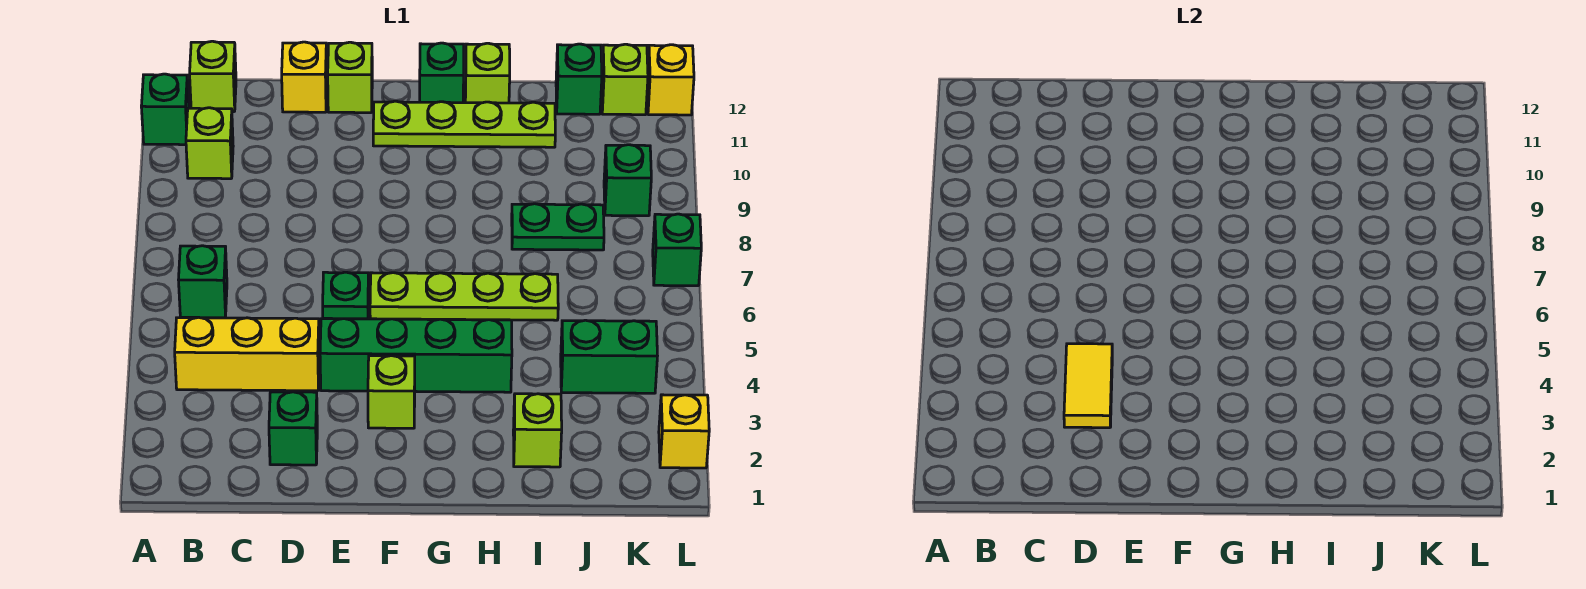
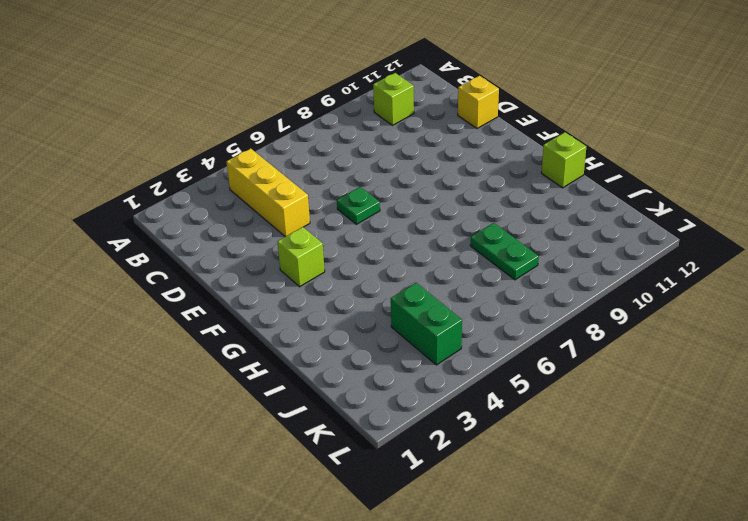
none -> green 1x1 brick [141,74,189,145]
none -> green 1x1 brick [179,246,227,318]
none -> lime 1x1 brick [190,41,236,112]

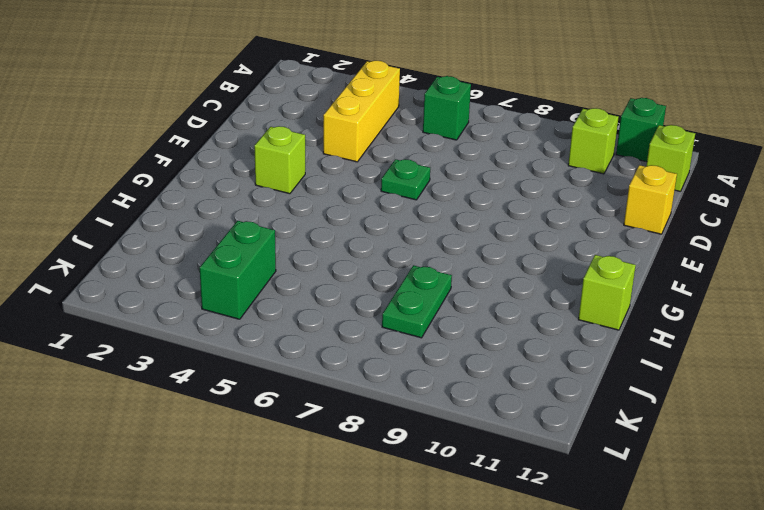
none -> green 1x1 brick [269,392,317,465]
none -> green 1x4 brick [320,319,512,392]
none -> lime 1x1 brick [328,42,372,113]

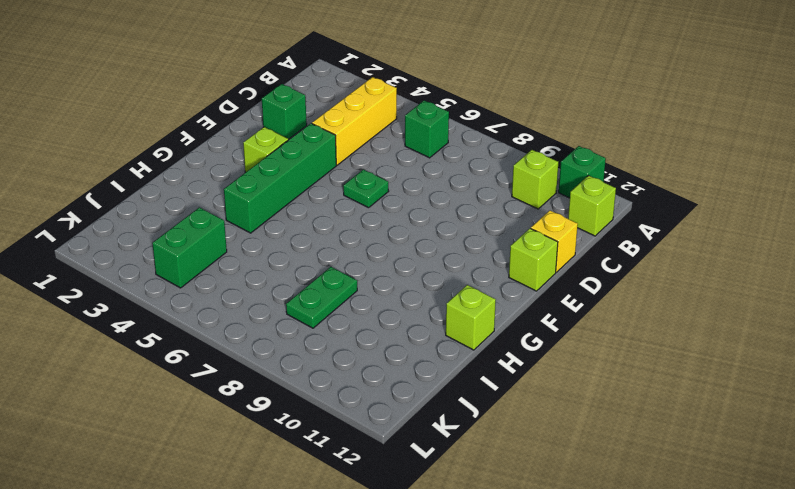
none -> lime 1x4 plate [370,273,558,320]
none -> lime 1x4 plate [373,101,555,147]
none -> green 1x1 brick [420,43,464,103]

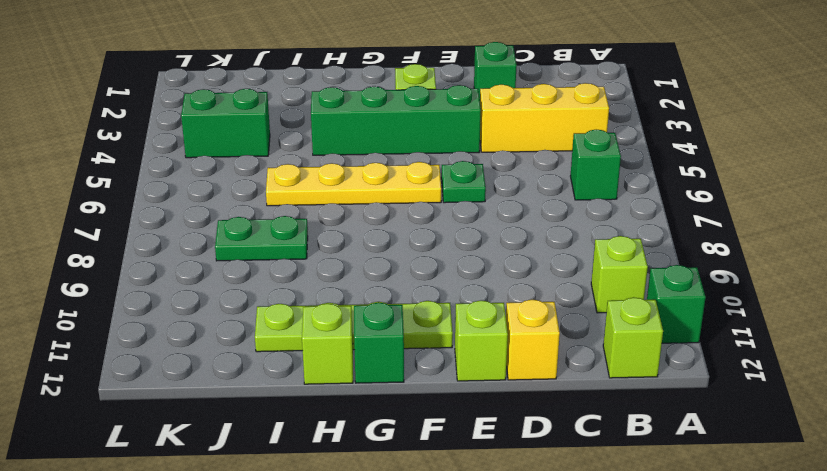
yellow 1x4 plate [266,162,441,206] -> lime 1x4 plate [370,273,558,320]
none -> lime 1x1 brick [513,394,562,467]
none -> green 1x1 brick [556,44,602,114]
none -> green 1x1 brick [604,145,651,216]

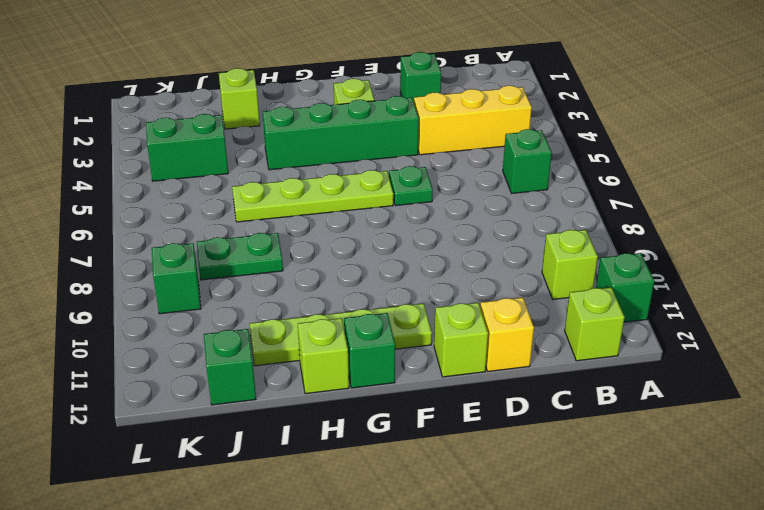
none -> lime 1x1 brick [602,44,648,115]
none -> yellow 1x1 brick [659,395,709,468]
none -> green 1x1 brick [653,214,701,286]

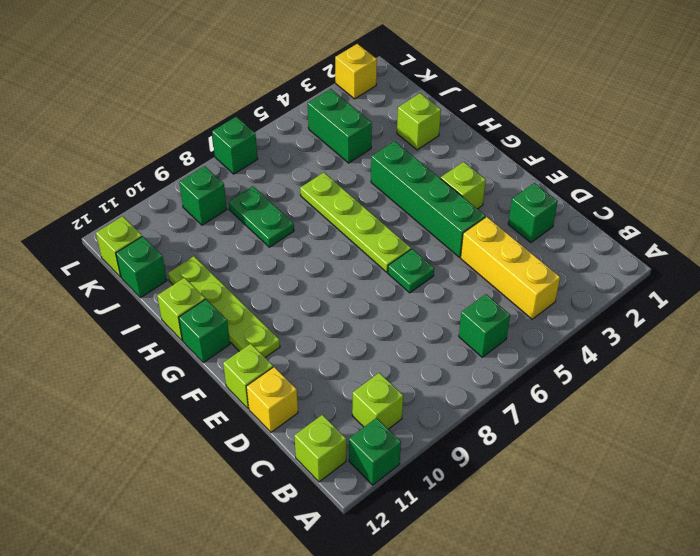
none -> yellow 1x1 brick [647,45,694,115]
none -> yellow 1x2 tile [1064,344,1112,428]

